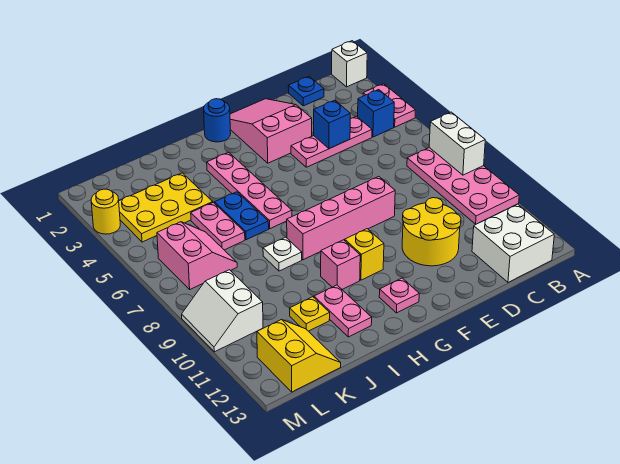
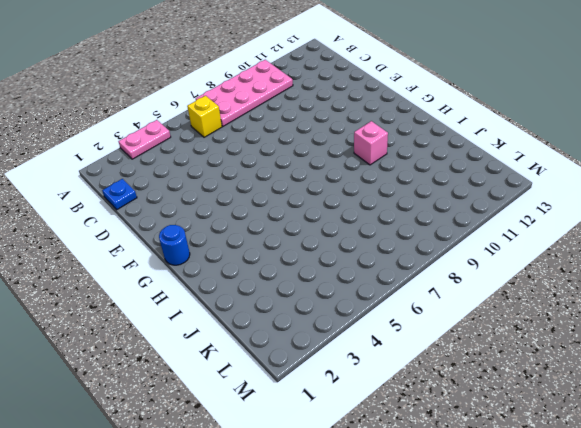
yellow 1x1 brick [187,96,222,137] -> yellow 1x1 brick moved to [344,229,384,280]
none -> white 1x1 brick [332,41,367,87]
none -> blue 1x1 brick [358,90,394,137]
none -> white 2x2 brick [472,204,554,282]

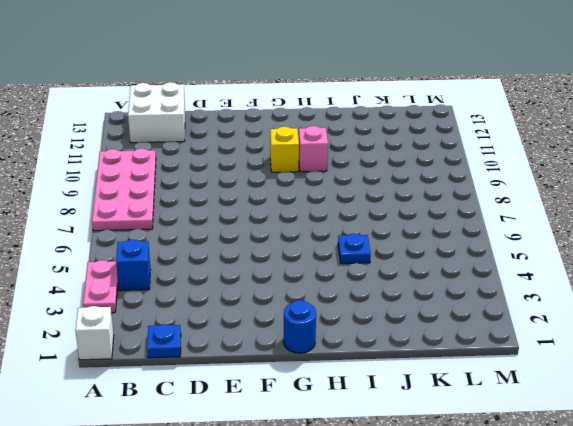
blue 1x1 plate [338,234,371,264] -> blue 1x2 plate [215,192,269,240]
none -> pink 1x3 plate [291,116,372,167]
none -> yellow 2x2 round brick [402,198,461,266]
none -> pink 2x3 slope [230,99,312,163]

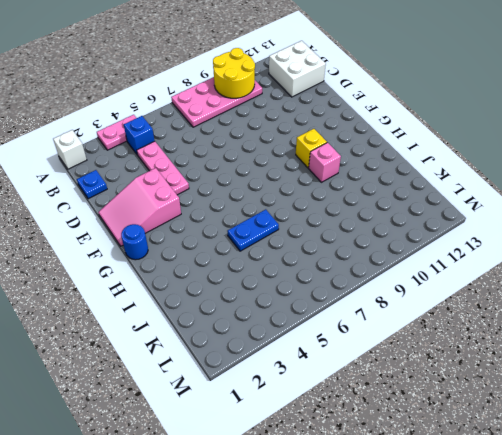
yellow 2x2 round brick [213,48,255,98] -> yellow 2x2 round brick moved to [402,198,461,266]
none -> pink 1x4 brick [287,176,395,260]
none -> pink 1x1 plate [379,278,419,313]
none -> pink 1x4 plate [207,152,292,229]

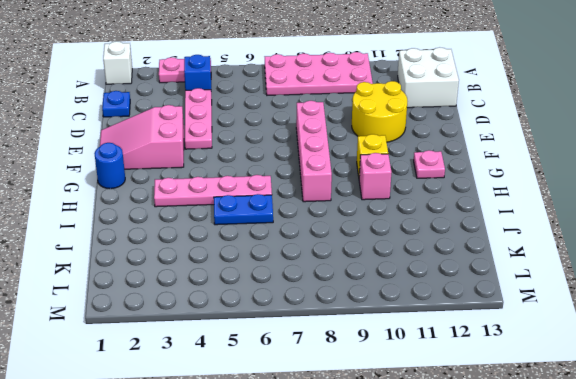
none -> white 1x1 plate [263,237,302,271]
none -> pink 1x2 plate [314,285,372,337]
none -> yellow 2x3 plate [119,173,213,242]

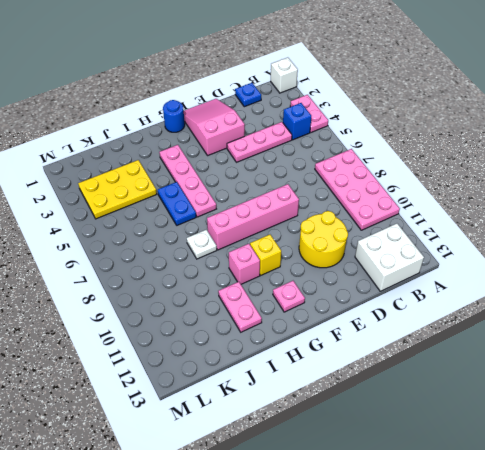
none -> pink 1x2 plate [191,202,245,250]
none -> yellow 1x1 plate [290,297,330,331]
none -> pink 2x2 slope [157,222,237,289]

